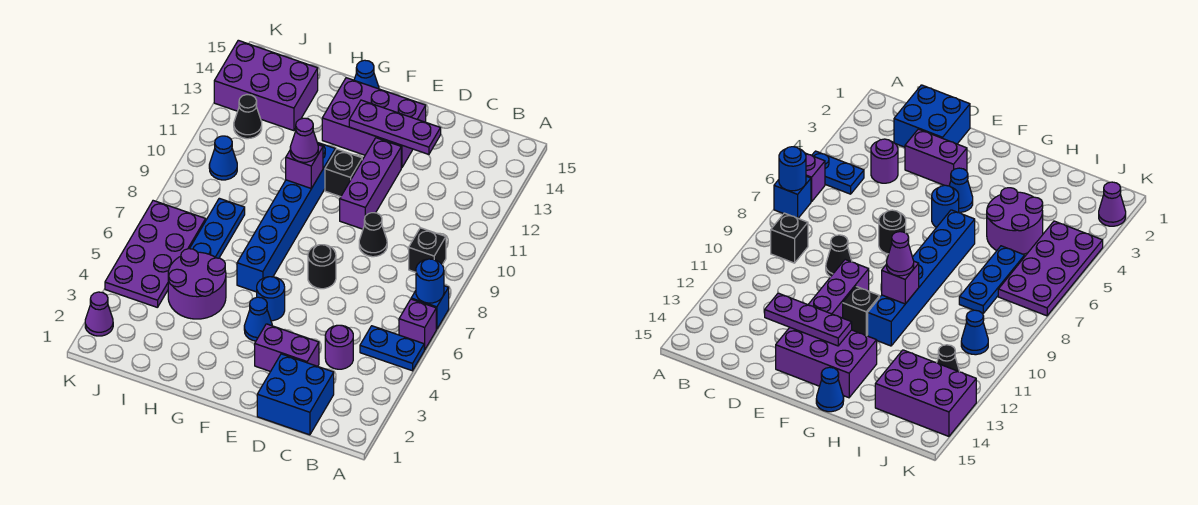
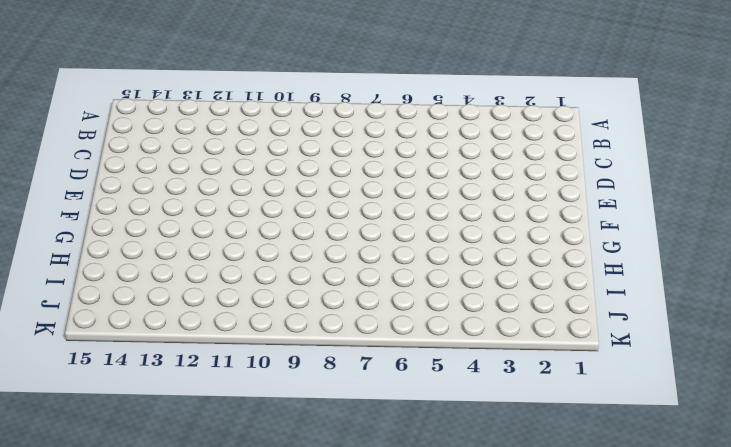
none -> blue 1x2 plate [360,326,424,371]
none -> purple 1x1 brick [399,299,436,350]
none -> blue 1x1 brick [411,286,449,329]

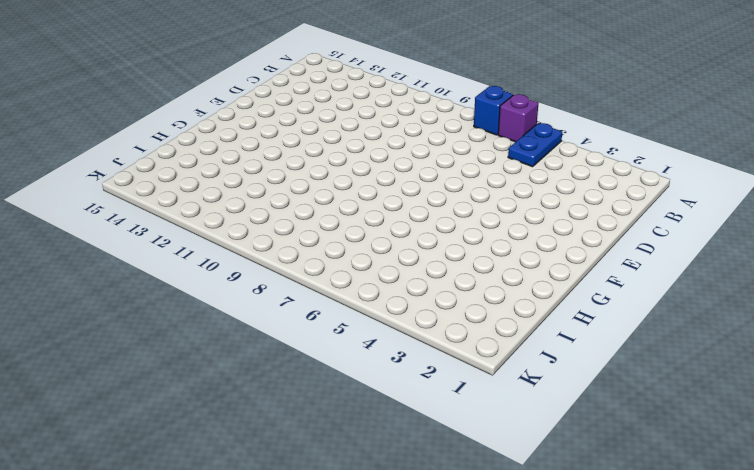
none -> black 1x1 brick [409,228,446,272]
none -> blue 2x2 brick [257,354,334,435]
none -> purple 1x1 round brick [325,325,353,369]

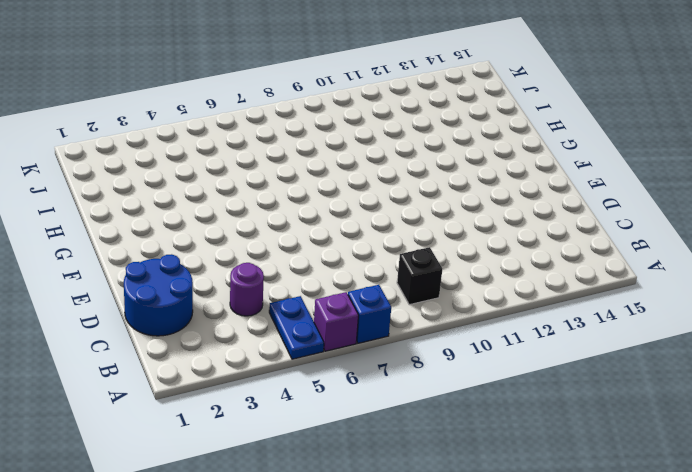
blue 2x2 round brick [124,254,193,336] -> blue 2x2 brick [257,354,334,435]
none -> purple 1x2 brick [255,324,319,372]
none -> black 1x1 cone [359,213,387,257]
none -> black 1x1 round brick [308,245,336,289]

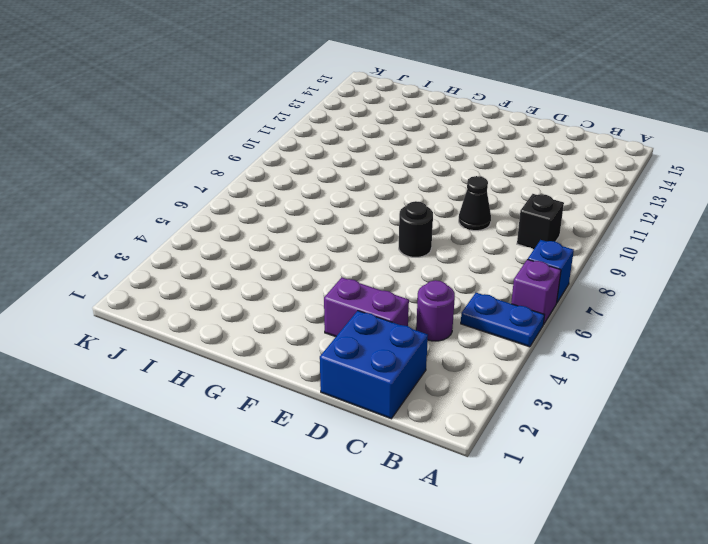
none -> purple 1x3 brick [340,138,401,229]
none -> purple 2x3 brick [322,78,426,168]
none -> blue 1x1 cone [244,297,272,341]

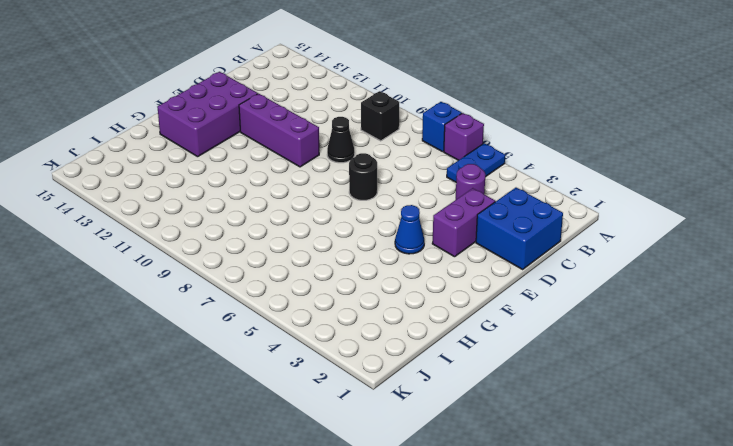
none -> blue 1x1 round brick [257,277,285,321]
none -> black 1x1 brick [325,149,362,197]
none -> blue 1x6 brick [237,143,335,292]

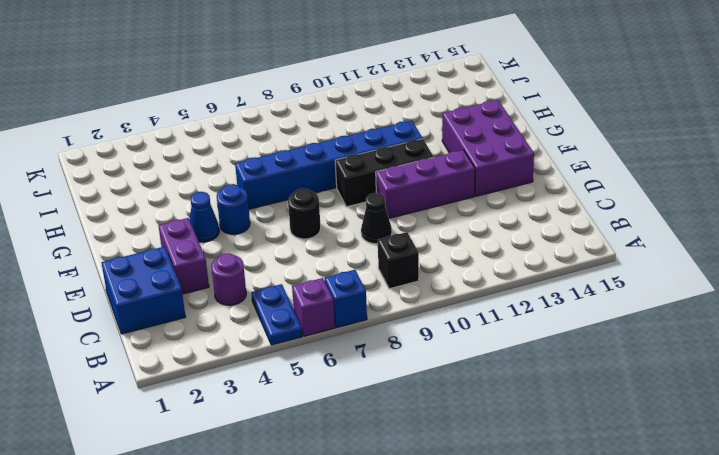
black 1x3 brick [335,139,434,207] -> black 1x1 brick [325,149,362,197]
none -> blue 1x1 cone [354,60,379,89]
none -> purple 2x2 round brick [168,249,226,319]
none -> blue 1x3 plate [190,198,245,258]

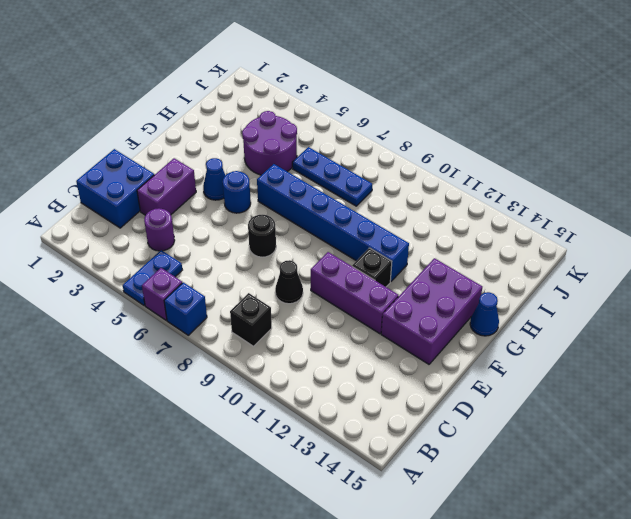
none -> purple 2x3 brick [214,40,318,131]
none -> purple 2x4 plate [105,201,206,308]
none -> blue 1x1 cone [209,136,237,180]

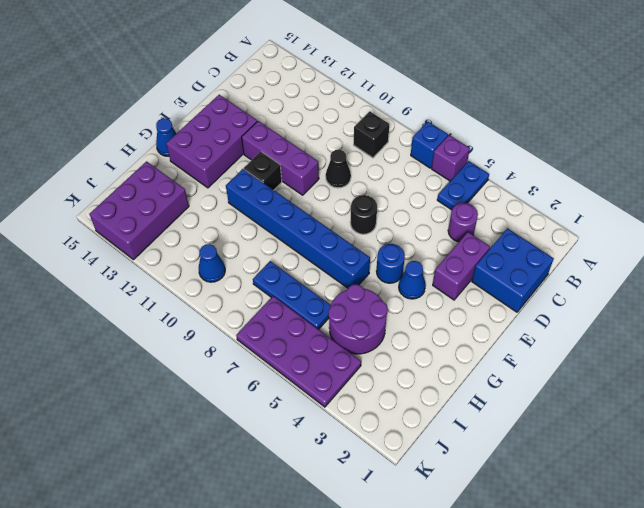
none -> black 1x1 cone [234,95,262,139]
none -> purple 1x1 cone [85,292,113,336]
none -> blue 1x1 round brick [416,259,444,303]

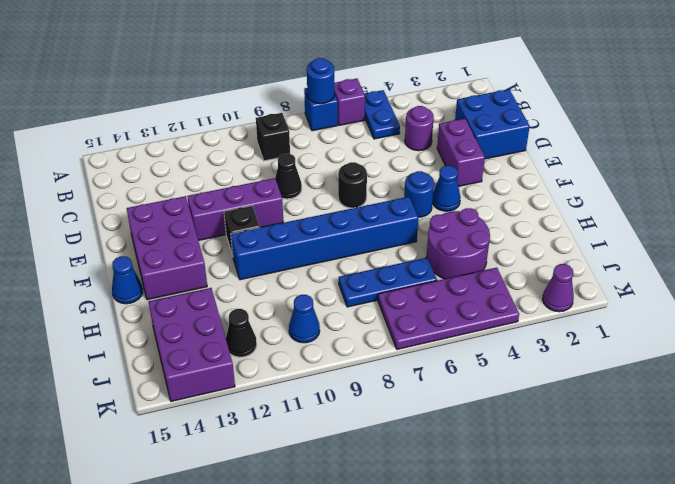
none -> purple 1x3 plate [349,100,441,154]
none -> purple 1x1 brick [286,145,323,188]
none -> purple 1x1 cone [290,118,318,162]

